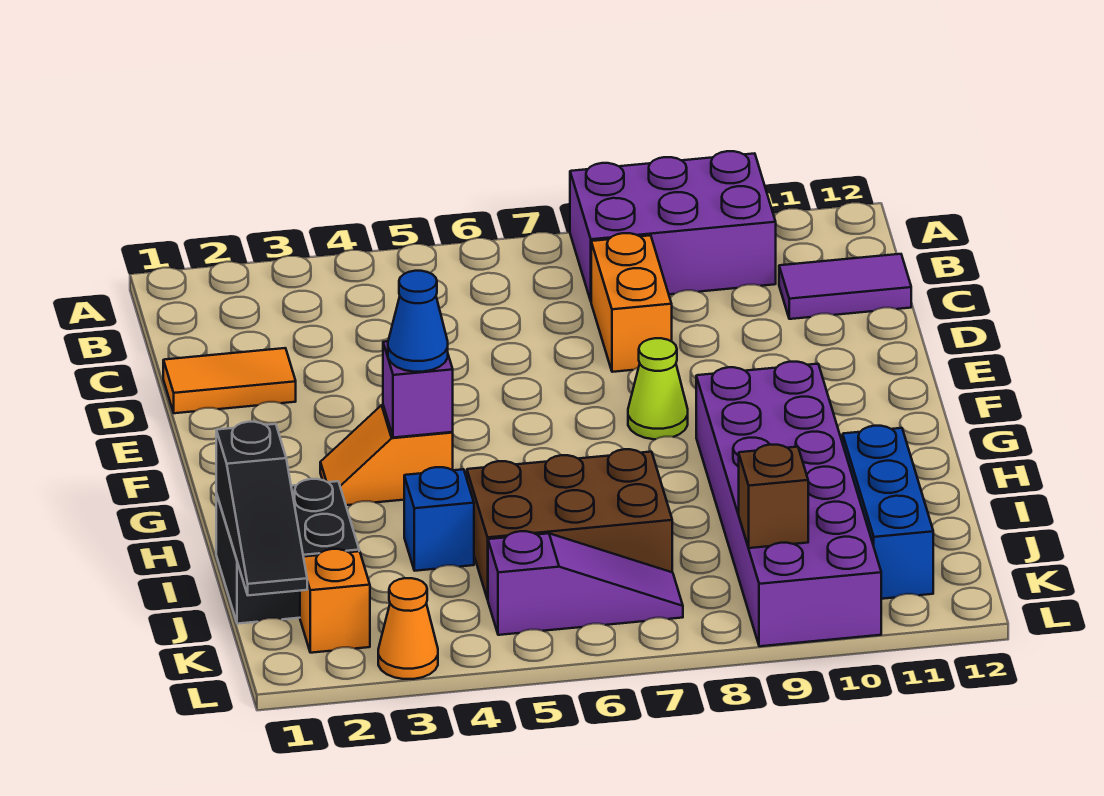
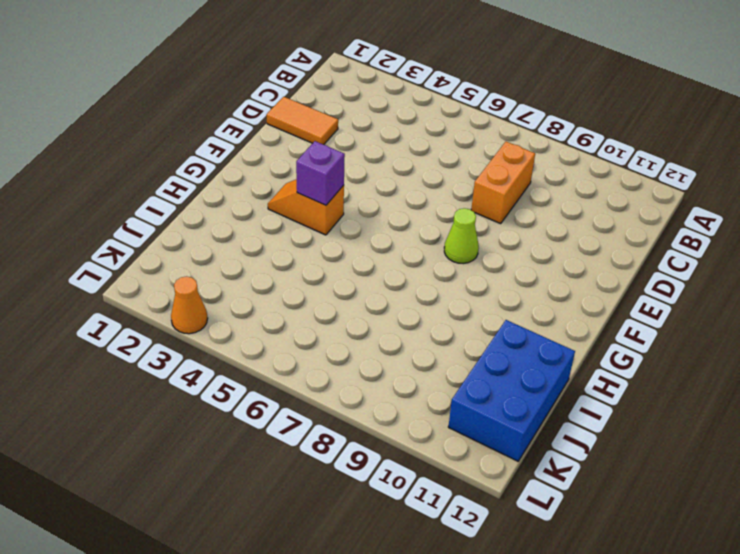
blue 2x3 brick [448,320,575,461] -> blue 1x3 brick [843,426,933,599]
none -> purple 2x3 brick [570,151,776,301]
none -> purple 1x2 tile [779,254,911,319]
none -> purple 2x6 brick [696,362,881,646]

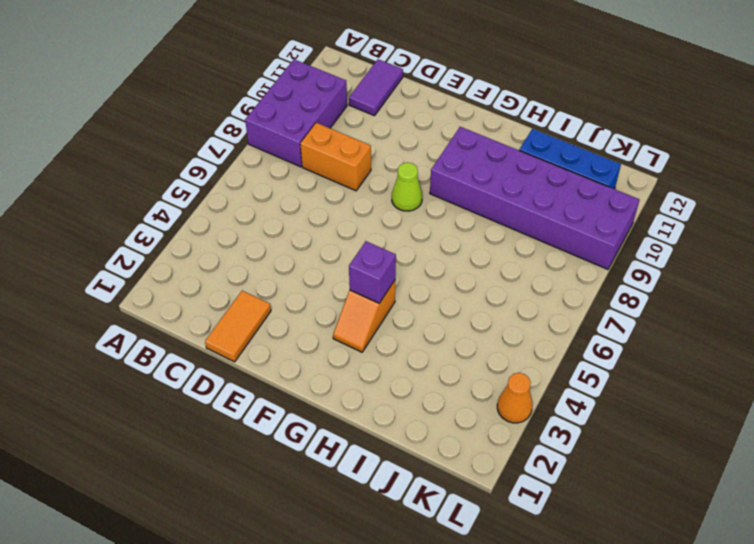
none -> black 2x2 brick [216,479,359,624]
none -> blue 1x1 brick [404,467,474,571]
none -> brown 2x3 brick [467,449,672,600]

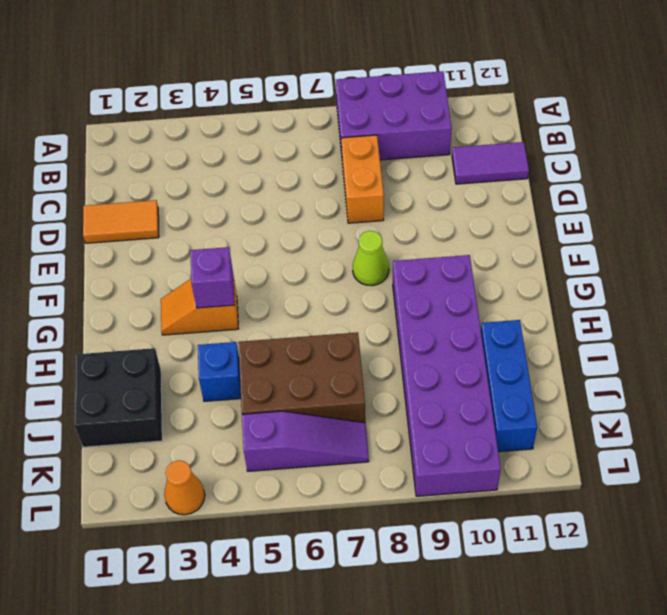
none -> orange 1x1 brick [300,549,370,653]
none -> black 1x3 slope [216,422,307,595]
none -> brown 1x1 brick [739,445,808,548]

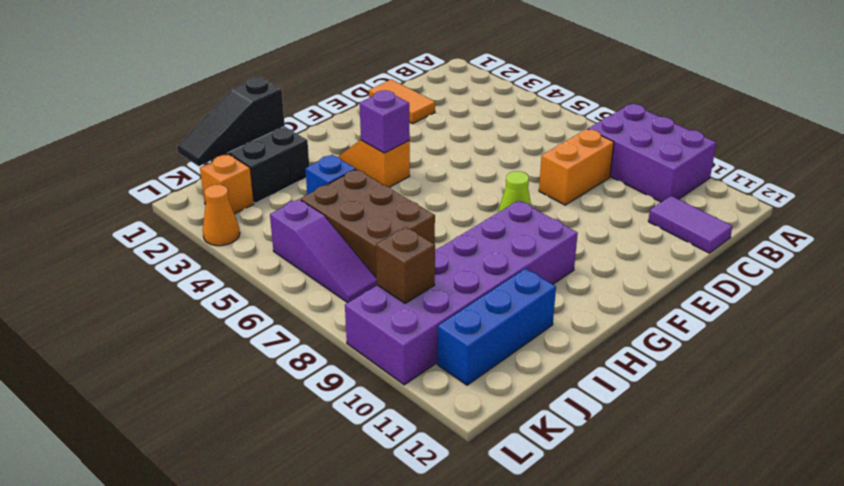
none -> blue 1x1 cone [388,271,448,372]

